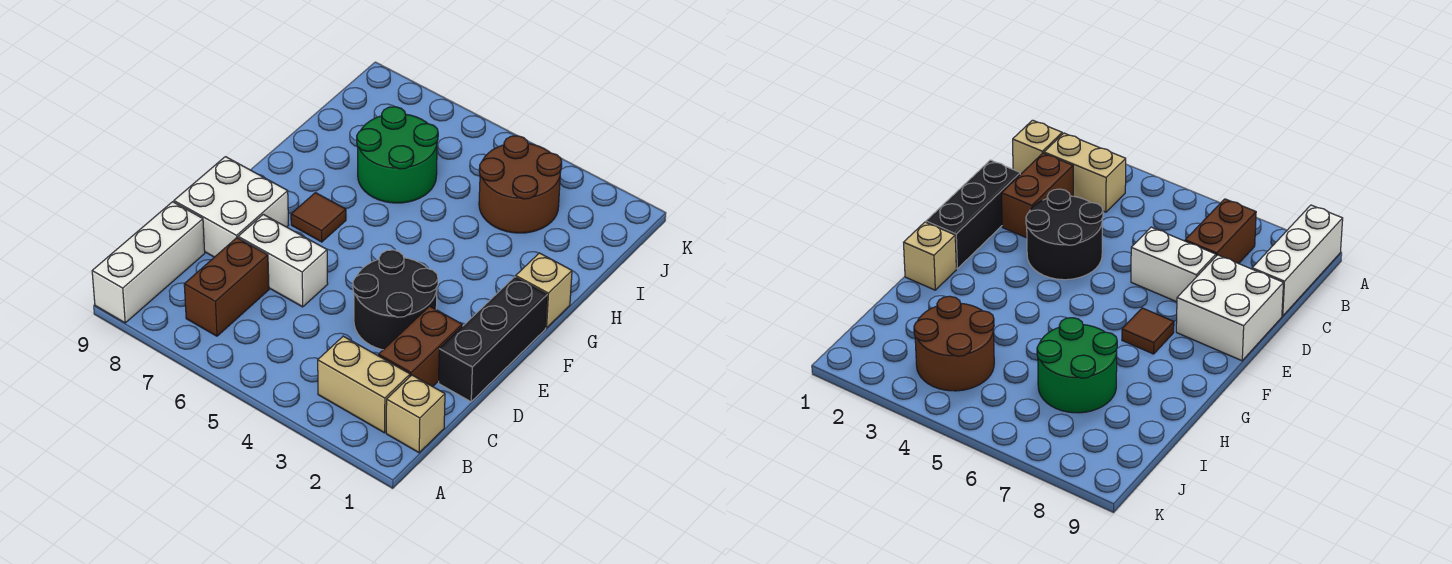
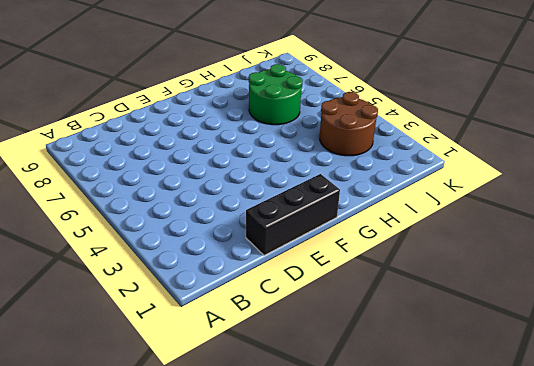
none -> white 1x3 brick [92,202,205,323]
none -> tan 1x1 brick [386,375,445,453]
none -> tan 1x2 brick [318,336,410,433]

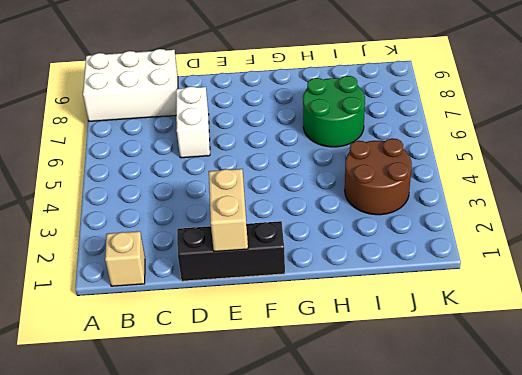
white 2x3 brick [83,49,178,121] -> white 1x3 brick [92,202,205,323]
tan 1x2 brick [209,169,248,252] -> tan 1x2 brick moved to [318,336,410,433]
none -> brown 1x2 brick [184,238,269,336]
none -> brown 1x2 brick [379,306,462,387]
none -> black 2x2 round brick [353,250,438,350]

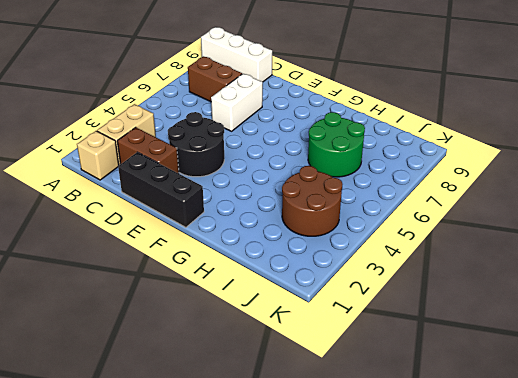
none -> white 2x2 brick [174,157,289,257]
none -> brown 1x1 tile [291,193,346,242]
none -> tan 1x1 brick [516,253,572,328]

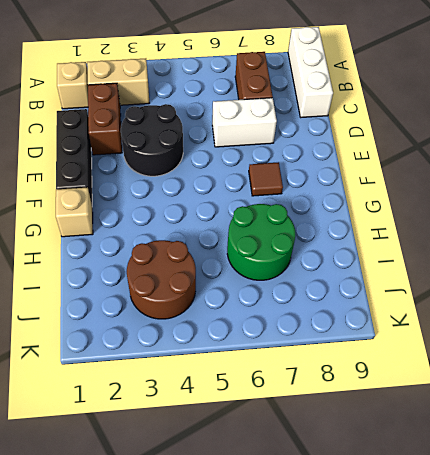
none -> white 2x2 brick [174,157,289,257]

